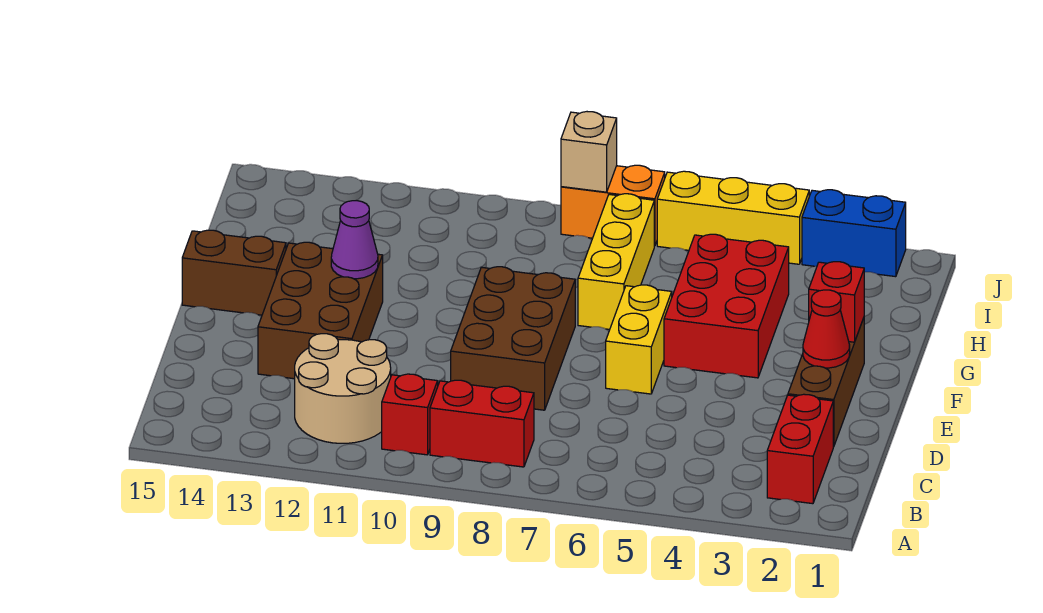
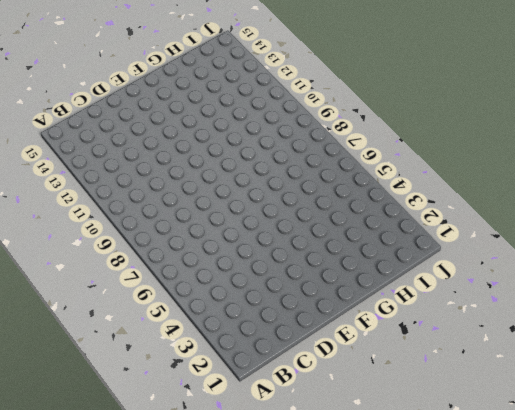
none -> red 1x2 brick [767,394,833,504]
none -> red 1x2 brick [430,380,534,467]
none -> red 1x1 brick [382,374,438,455]

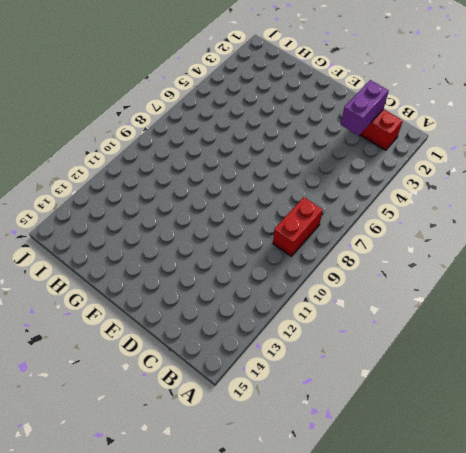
purple 1x2 brick [341,80,389,136] -> none
none -> red 1x1 brick [382,374,438,455]
none -> tan 2x2 round brick [295,334,391,443]
none -> brown 1x3 brick [788,318,864,447]

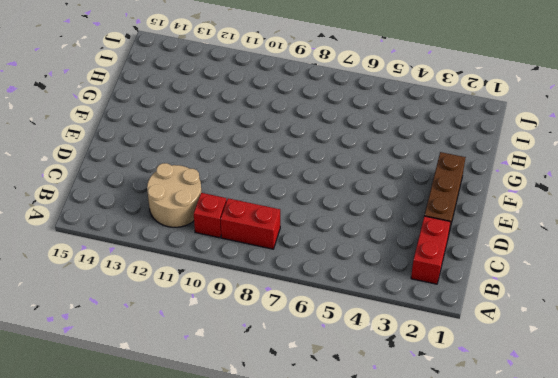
none -> brown 2x3 brick [451,267,575,410]
none -> brown 2x3 brick [258,242,383,379]
none -> yellow 1x2 brick [606,285,672,394]

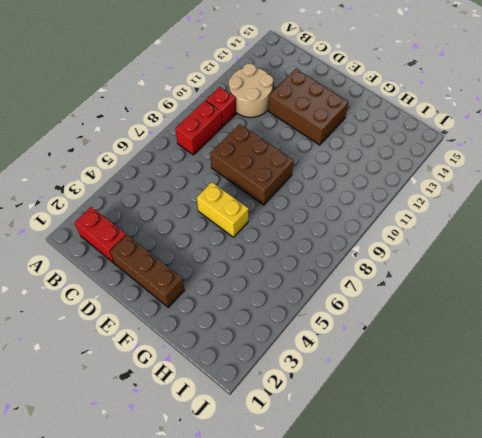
none -> red 2x3 brick [664,234,789,378]
none -> brown 1x2 brick [182,230,286,315]
none -> yellow 1x3 brick [578,194,654,329]

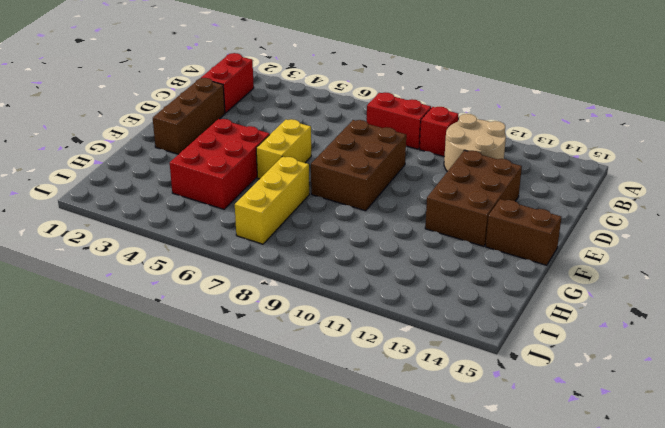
none -> blue 1x2 brick [802,190,906,277]
none -> yellow 1x3 brick [657,171,809,264]
none -> orange 1x2 brick [561,165,665,246]

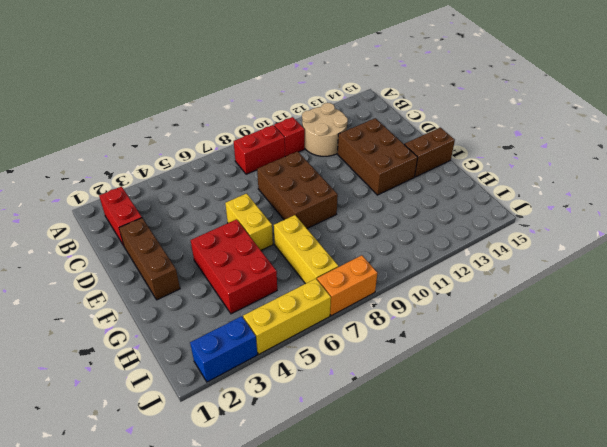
none -> red 1x1 cone [803,290,850,368]
none -> red 1x1 brick [809,262,864,342]
none -> purple 1x1 cone [331,201,378,279]

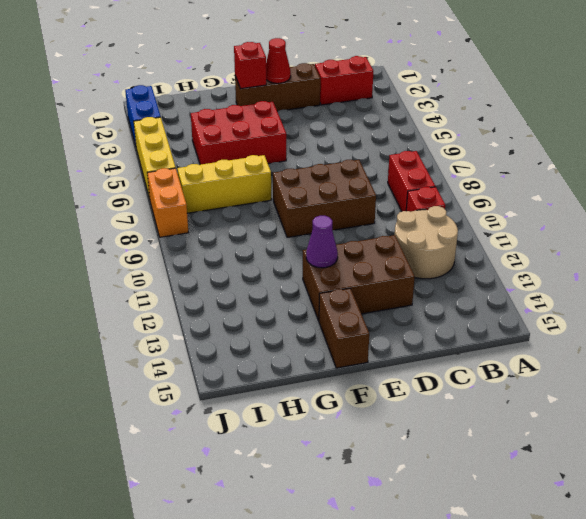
none -> yellow 1x2 brick [606,285,672,394]
none -> tan 1x1 brick [561,112,617,192]

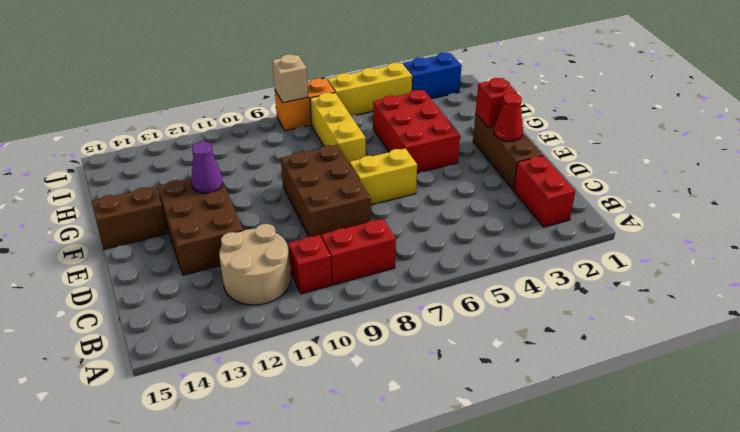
yellow 1x2 brick [350,148,417,205] -> yellow 1x2 brick turned to [606,285,672,394]

